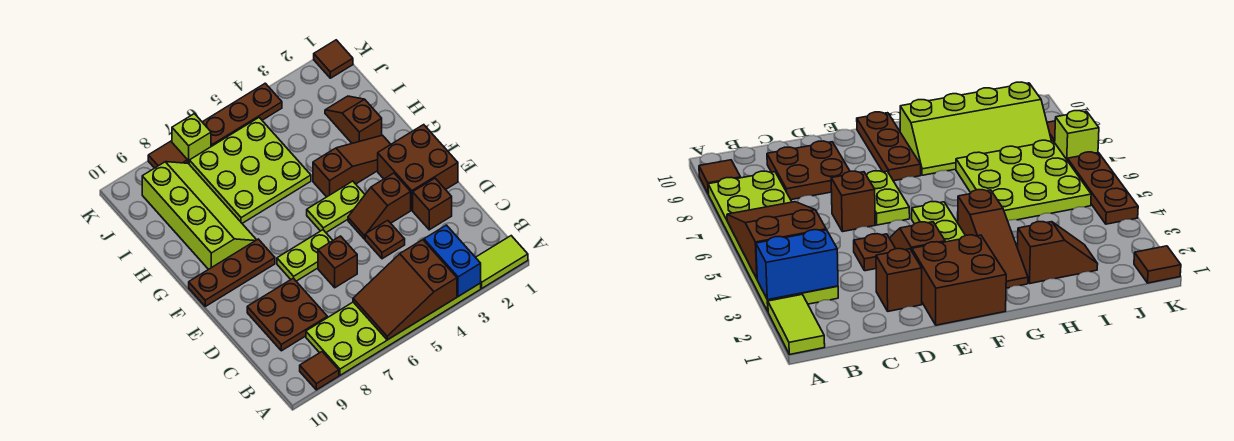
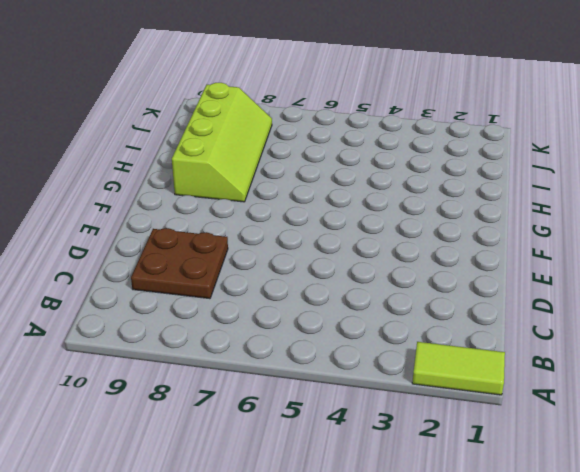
none -> lime 2x6 plate [306,283,481,375]
none -> brown 1x1 tile [300,352,339,390]
none -> brown 1x1 brick [413,178,452,230]

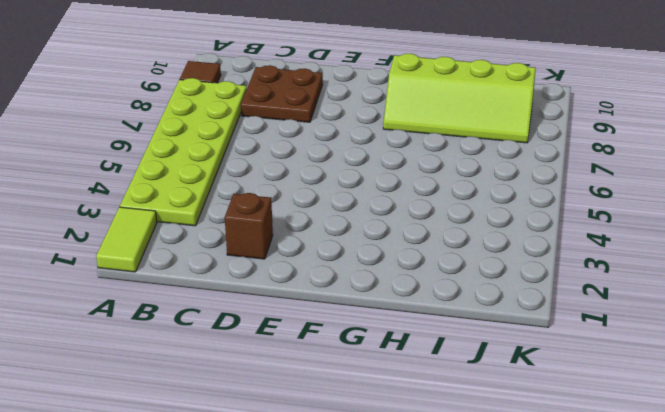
none -> brown 1x1 plate [365,220,405,259]
none -> brown 1x1 brick [318,236,357,288]
none -> brown 2x2 brick [378,125,458,210]

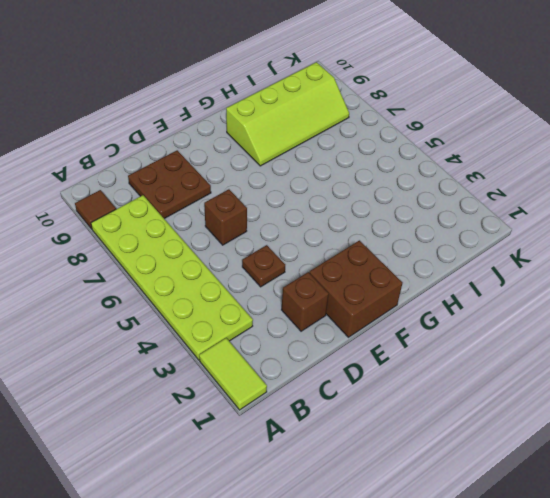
none -> brown 1x2 slope [348,173,411,239]
none -> lime 1x2 plate [277,230,333,281]
none -> lime 1x2 plate [307,181,365,232]

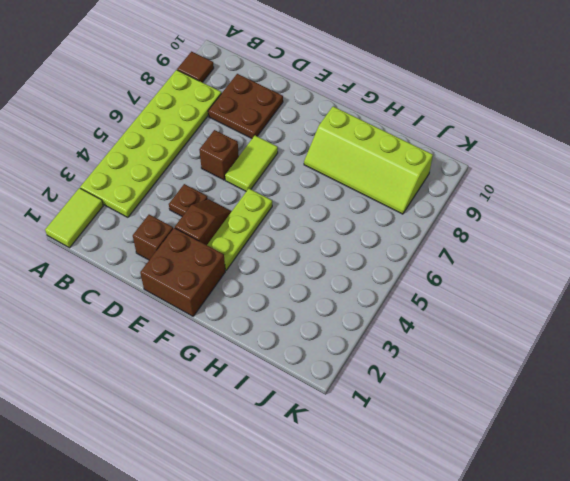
lime 1x2 tile [225,136,278,191] -> lime 1x2 plate [277,230,333,281]
lime 1x3 plate [207,189,272,270] -> lime 1x2 plate [307,181,365,232]
none -> brown 1x3 plate [189,239,275,306]
none -> brown 1x3 slope [313,135,391,197]
none -> brown 1x2 slope [325,96,382,143]

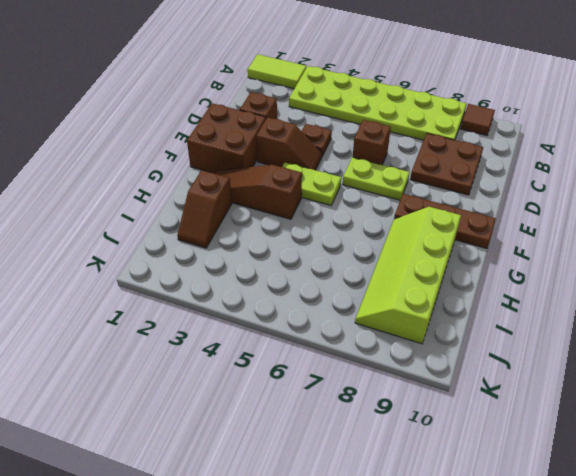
none -> lime 3x3 plate [189,118,311,223]
none -> brown 1x1 tile [314,40,353,78]
none -> brown 1x3 plate [203,83,282,147]

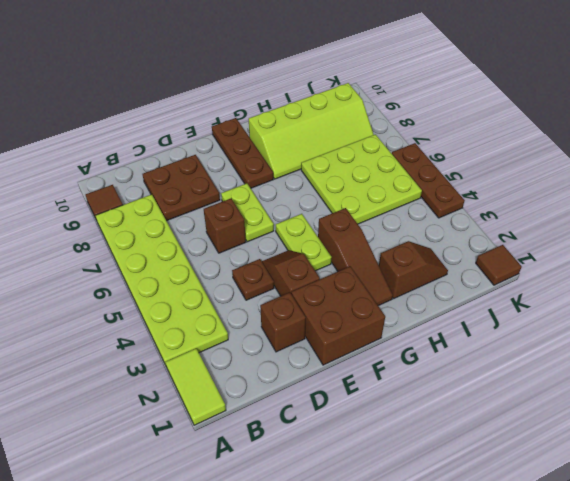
none -> lime 1x1 brick [172,114,211,164]
none -> brown 1x1 tile [148,141,188,168]
none -> blue 1x2 brick [424,225,481,296]

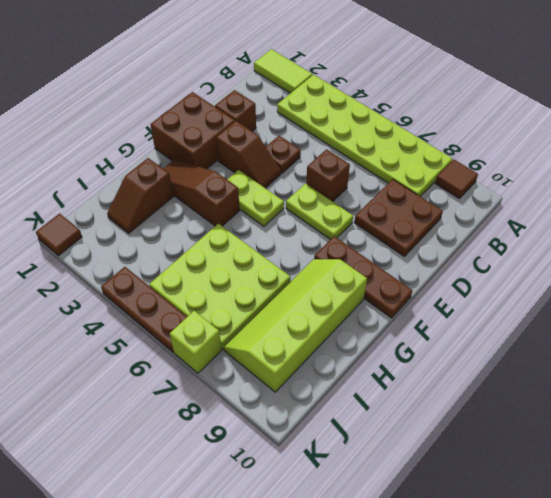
none -> brown 1x1 tile [148,141,188,168]
none -> blue 1x2 brick [424,225,481,296]
none -> brown 2x3 slope [353,240,457,340]

